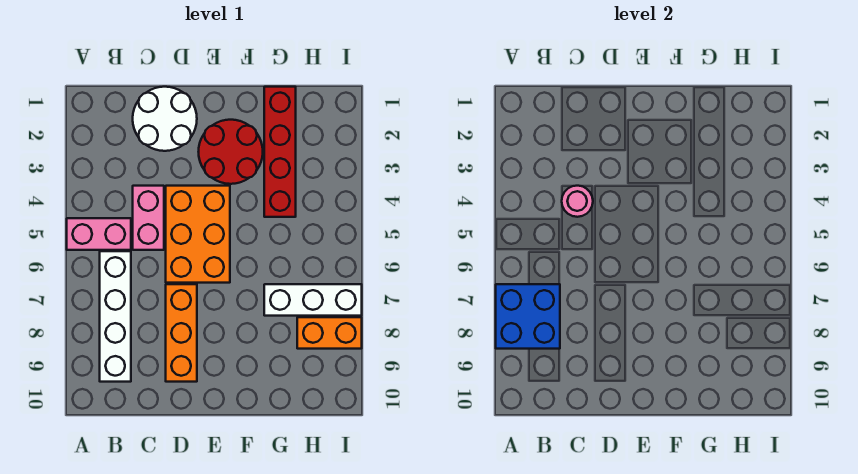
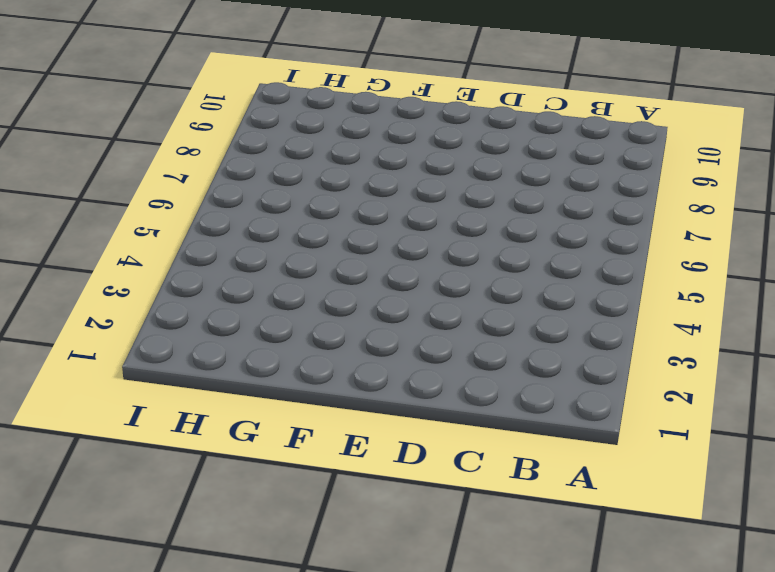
none -> pink 1x2 brick [67,218,131,250]
none -> white 1x4 brick [100,251,131,382]
none -> white 2x2 round brick [133,87,197,151]

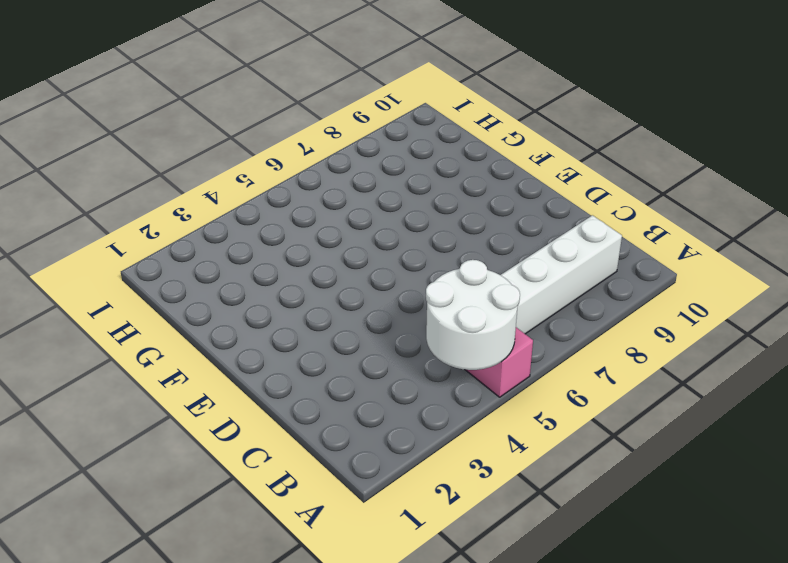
white 2x2 round brick [426,260,520,370] -> white 2x2 round brick moved to [133,87,197,151]
none -> pink 1x2 brick [133,186,164,250]
none -> orange 2x3 brick [166,186,230,283]
none -> orange 1x3 brick [166,284,197,382]

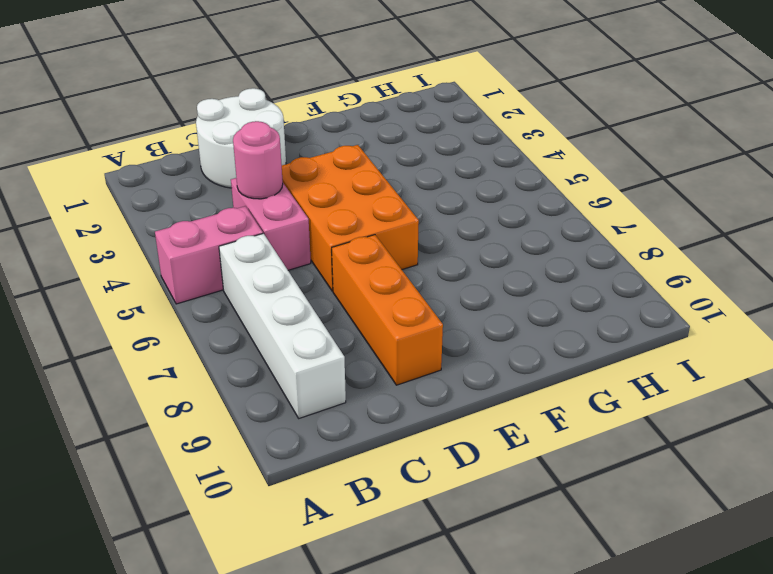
none -> red 2x2 round brick [199,120,263,184]
none -> red 1x4 brick [264,87,296,217]
none -> white 1x3 brick [264,284,362,316]

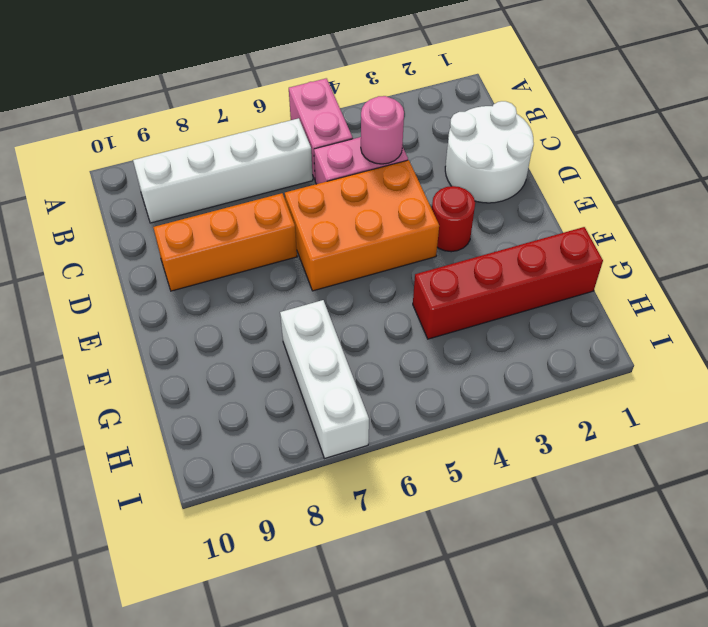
red 1x1 round brick [432,186,475,252] -> red 2x2 round brick [199,120,263,184]
none -> orange 1x2 brick [297,317,362,349]
none -> blue 2x2 brick [496,284,560,349]

